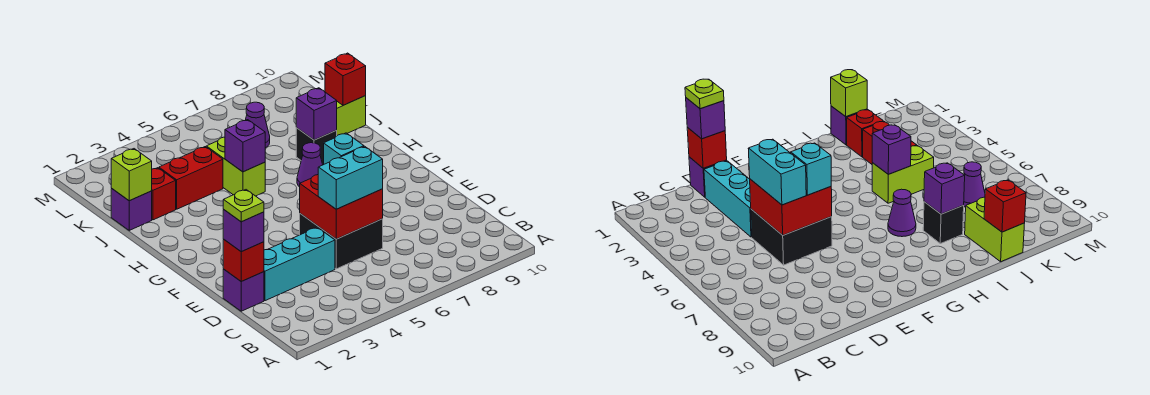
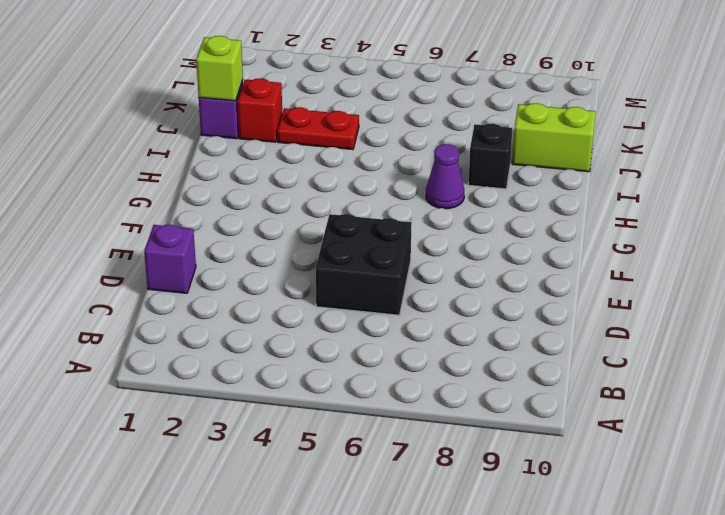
red 1x2 plate [277,107,359,150] -> red 1x2 brick [159,147,223,209]
none -> cyan 1x3 brick [264,227,335,301]
none -> lime 1x2 brick [206,137,265,196]
none -> purple 1x1 cone [246,102,270,148]

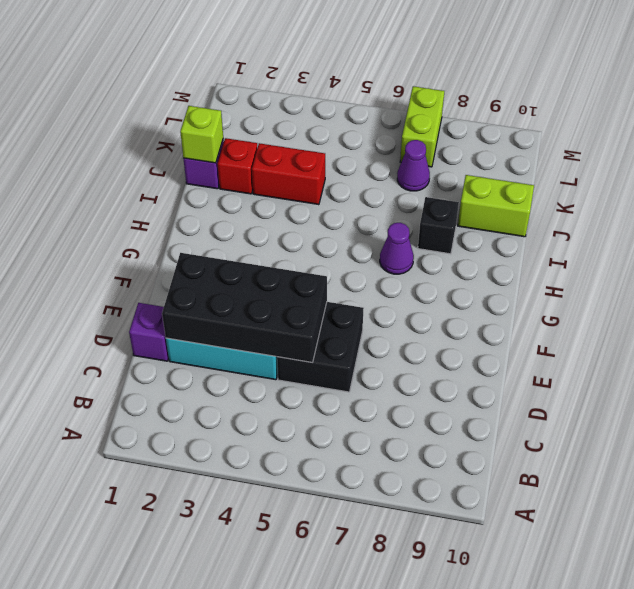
black 2x4 brick [162,253,327,363] -> red 2x2 brick [300,175,383,239]
lime 1x2 brick [400,86,444,167] -> lime 1x2 brick moved to [206,137,265,196]
none -> red 1x1 brick [223,239,264,281]
none -> purple 1x1 brick [225,120,265,172]
none -> purple 1x1 brick [296,88,337,140]

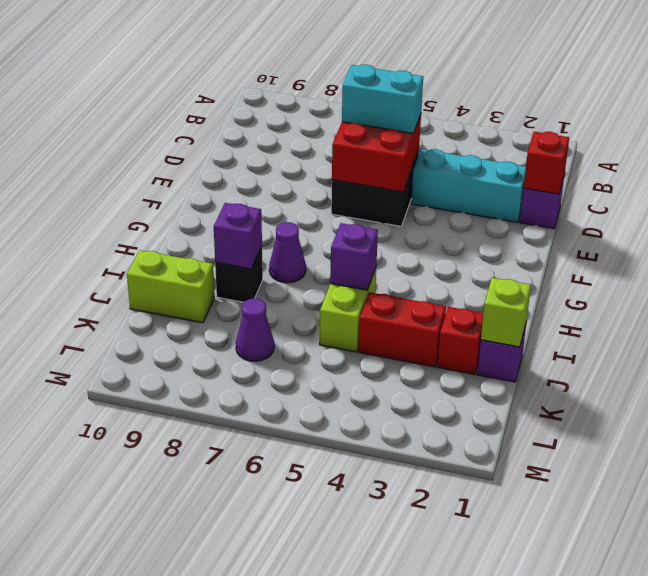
none -> red 1x1 brick [325,53,366,105]
none -> purple 1x1 brick [223,210,264,252]
none -> cyan 1x1 brick [324,133,364,164]

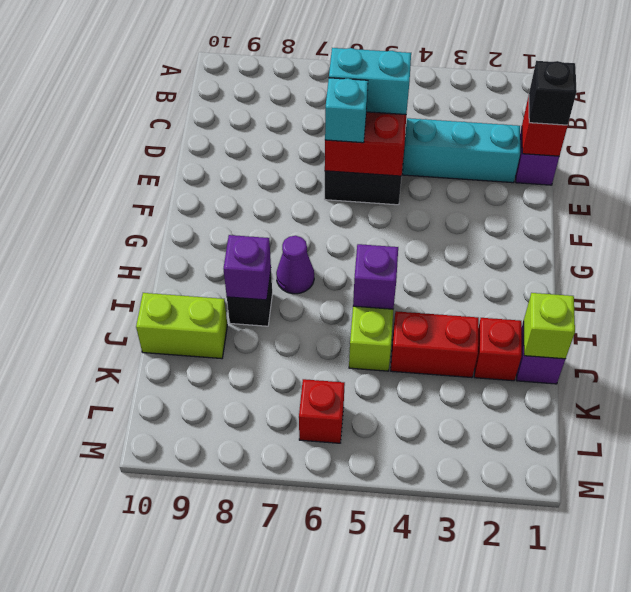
black 1x1 brick [529,61,577,125] -> purple 1x1 brick [223,210,264,252]
red 1x1 brick [299,379,345,443] -> red 1x1 brick moved to [325,53,366,105]
none -> purple 1x1 cone [246,102,270,148]
none -> lime 1x1 plate [223,190,264,222]

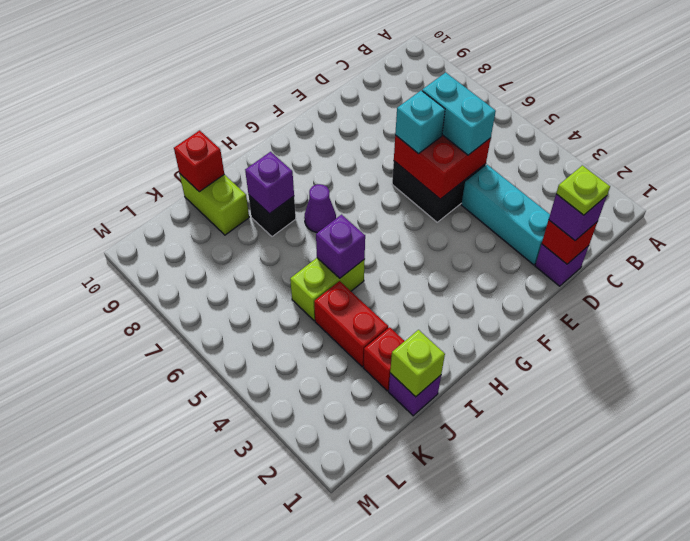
none -> purple 1x1 cone [246,102,270,148]

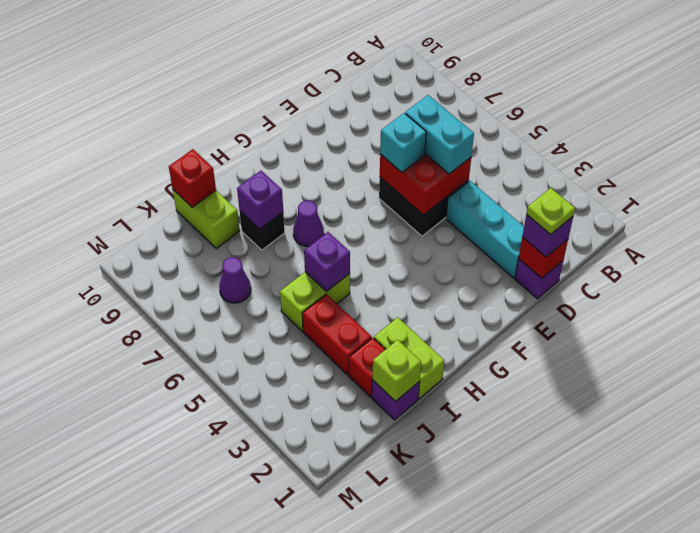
lime 1x2 brick [374,317,444,399] -> none

